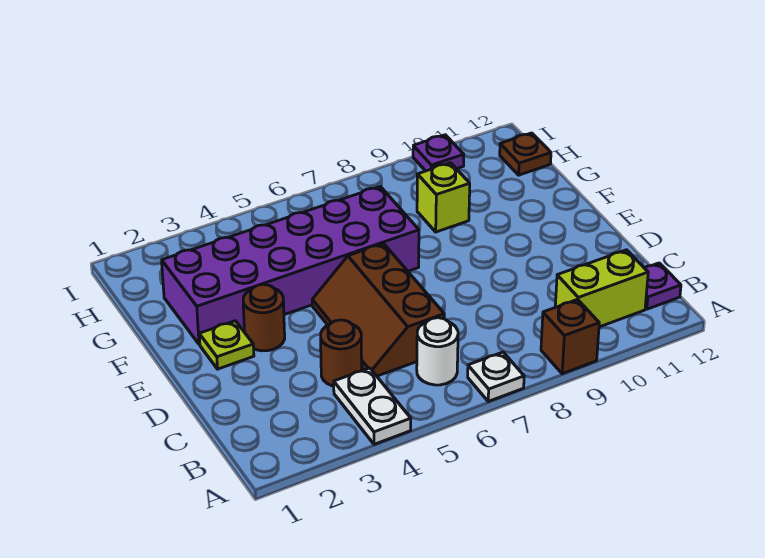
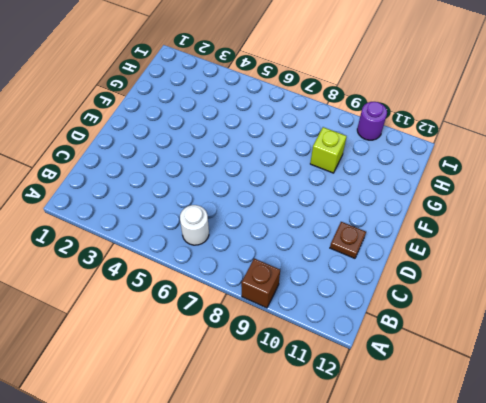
brown 1x1 plate [330,222,366,258] -> brown 1x1 plate moved to [500,133,551,175]
purple 1x1 round brick [357,102,387,140] -> purple 1x1 plate [413,135,464,171]
none -> white 1x2 plate [334,368,411,444]
none -> white 1x1 plate [468,352,524,401]
none -> lime 1x2 brick [555,250,648,327]

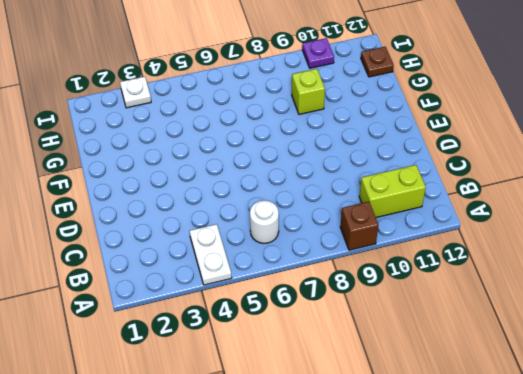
white 1x1 plate [120,77,151,108] -> white 1x1 plate moved to [468,352,524,401]
none -> purple 1x1 plate [645,263,681,309]
none -> brown 1x1 round brick [321,320,362,386]
none -> brown 2x3 slope [312,244,444,376]

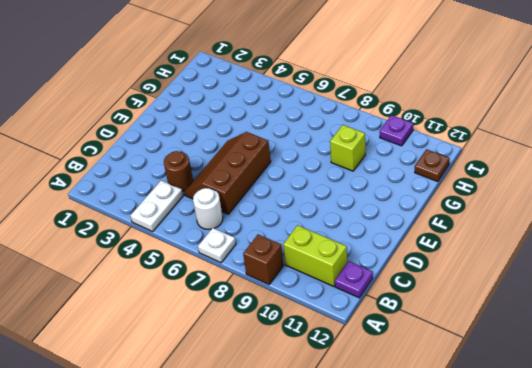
none -> lime 1x1 plate [199,321,254,369]
none -> brown 1x1 round brick [243,284,285,351]
none -> purple 2x6 brick [162,186,419,344]

